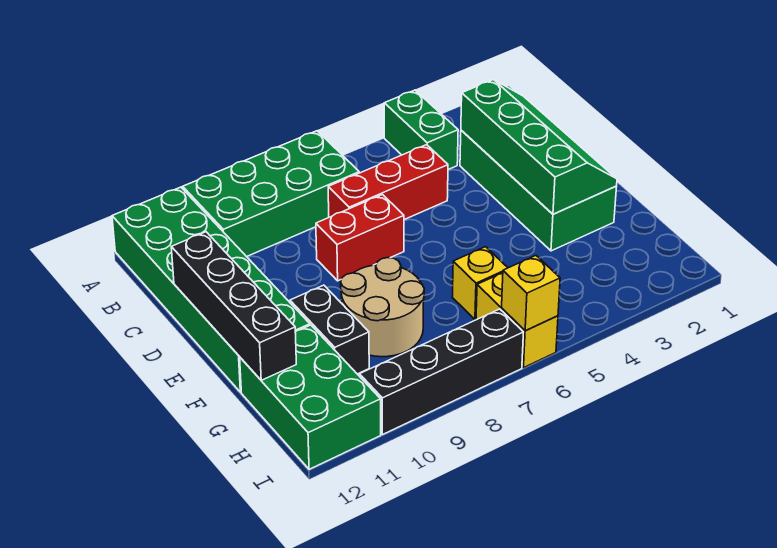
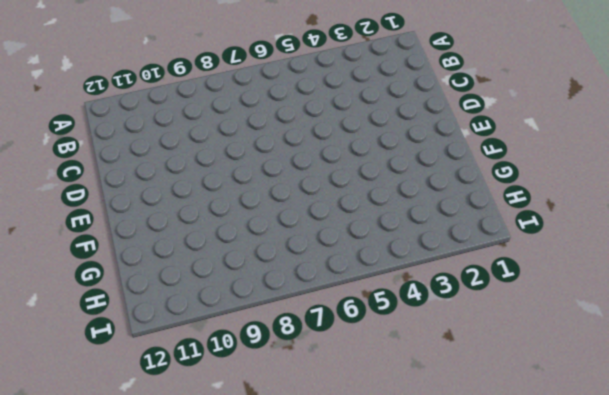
none -> green 1x2 brick [384,90,458,170]
none -> green 2x4 brick [183,131,359,257]
none -> green 2x6 brick [112,187,310,392]

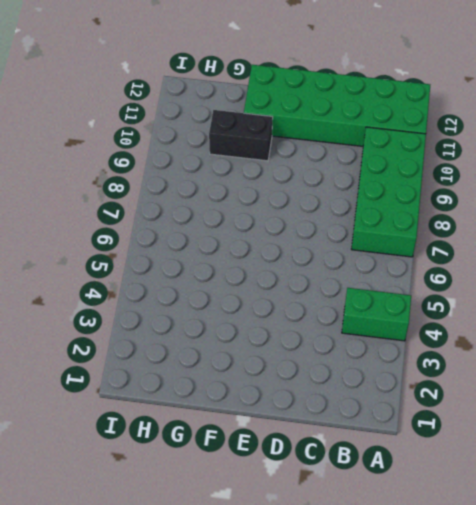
none -> green 2x4 brick [460,130,617,251]
none -> red 1x3 brick [328,145,448,220]
none -> red 1x2 brick [316,195,404,281]

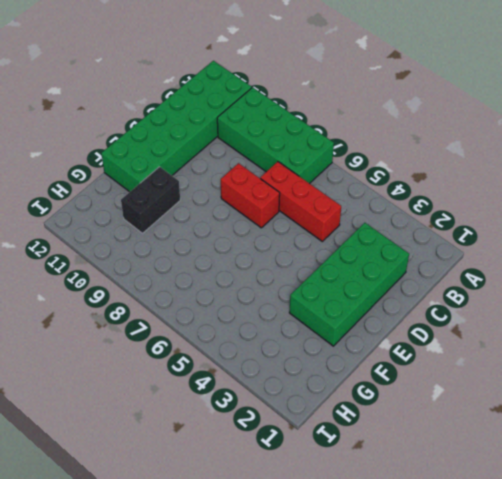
none -> green 1x2 brick [384,90,458,170]
none -> tan 2x2 round brick [341,258,424,357]
none -> yellow 1x1 brick [452,247,508,320]

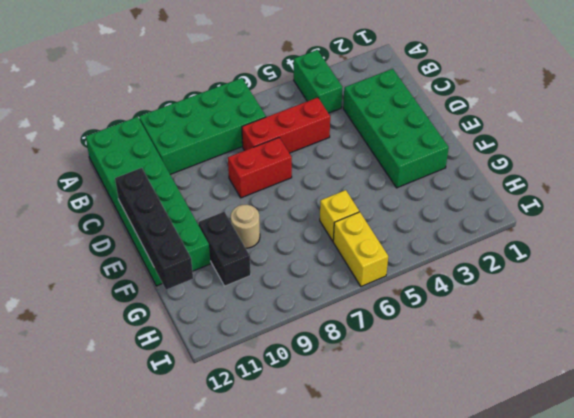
tan 1x1 round brick [231,205,260,248] -> tan 2x2 round brick [341,258,424,357]
none -> green 2x3 brick [240,325,381,469]
none -> black 1x4 brick [359,309,523,435]
none -> green 2x4 slope [461,80,617,214]

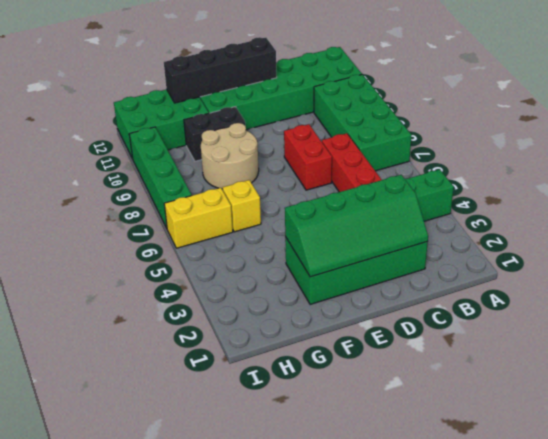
green 1x4 brick [129,127,192,228] -> black 1x4 brick [359,309,523,435]
none -> yellow 1x1 brick [502,256,560,331]

